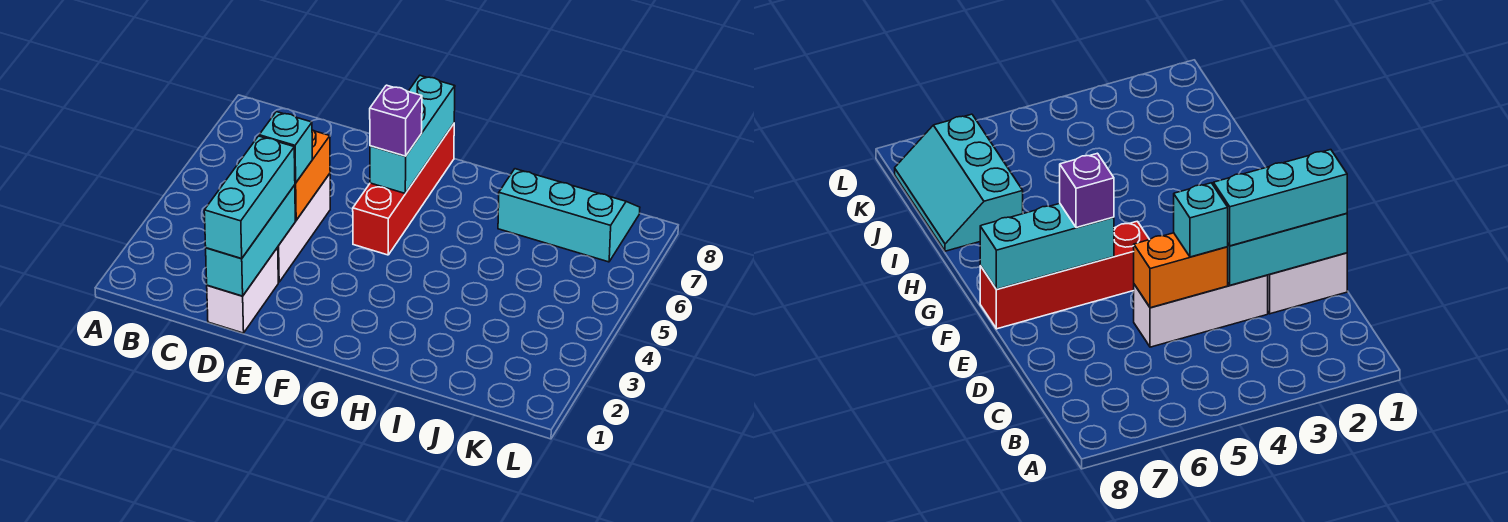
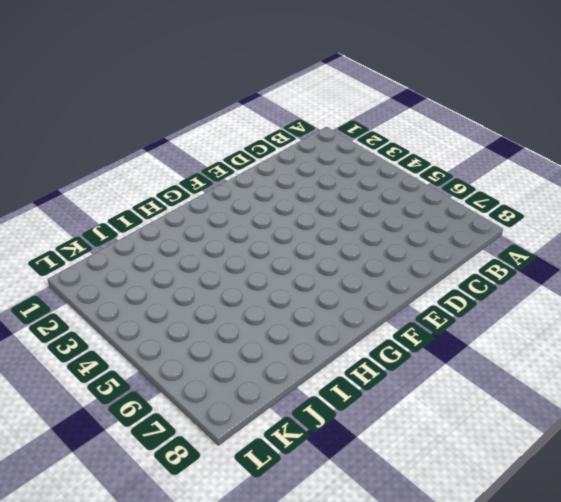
none -> white 1x2 brick [207,248,278,333]
none -> white 1x3 brick [277,174,330,282]

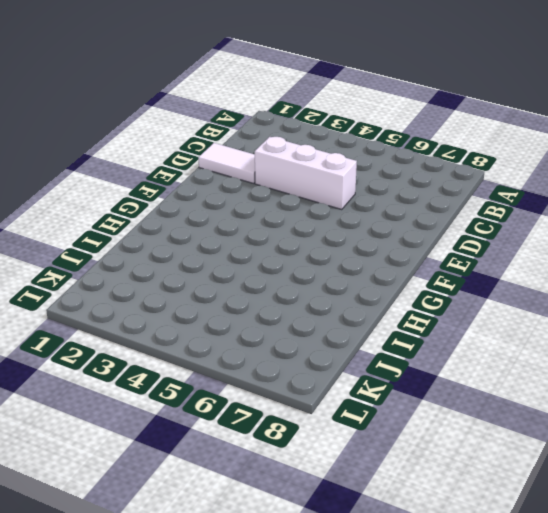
white 1x2 tile [199,143,255,183] -> white 1x2 brick [207,248,278,333]
none -> red 1x4 brick [353,124,454,255]
none -> cyan 2x3 slope [498,169,640,262]

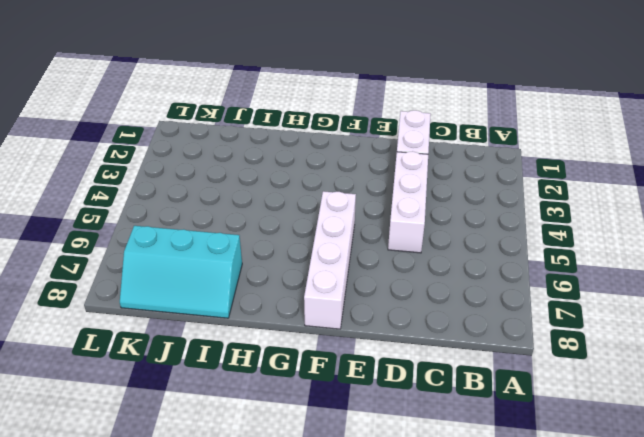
white 1x4 brick [304,191,356,329] -> red 1x4 brick [353,124,454,255]
none -> cyan 1x3 brick [206,185,295,296]
none -> orange 1x2 brick [295,130,330,220]

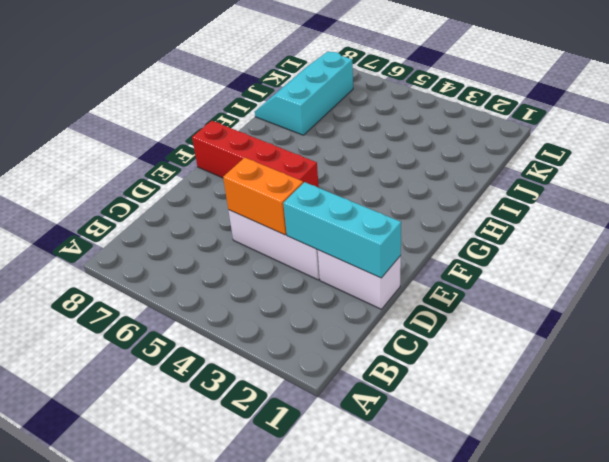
none -> cyan 1x3 brick [370,76,455,193]
none -> cyan 1x3 brick [204,136,295,258]

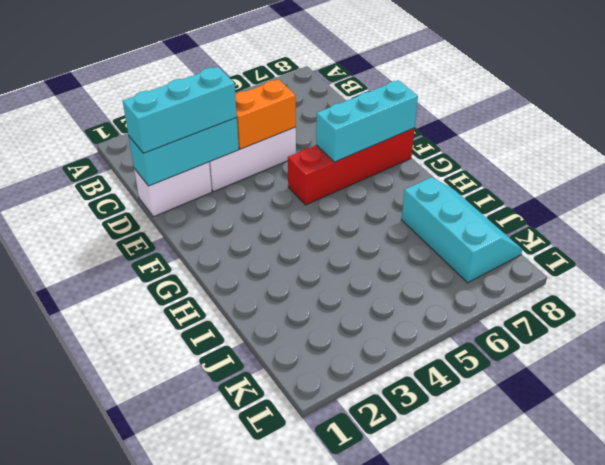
none -> cyan 1x1 brick [259,112,312,183]
none -> purple 1x1 brick [370,85,422,156]

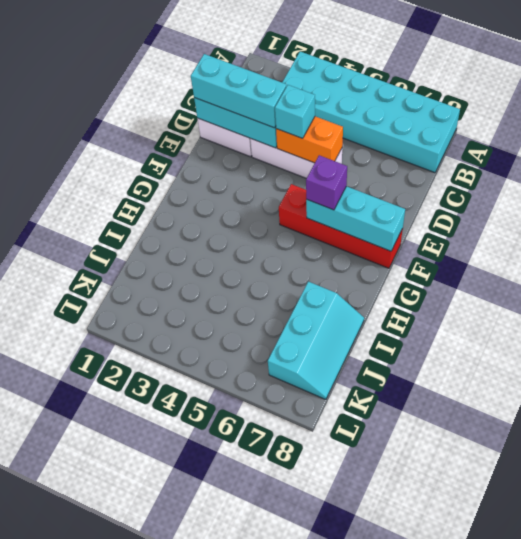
cyan 2x6 brick [282,52,460,173] -> none

